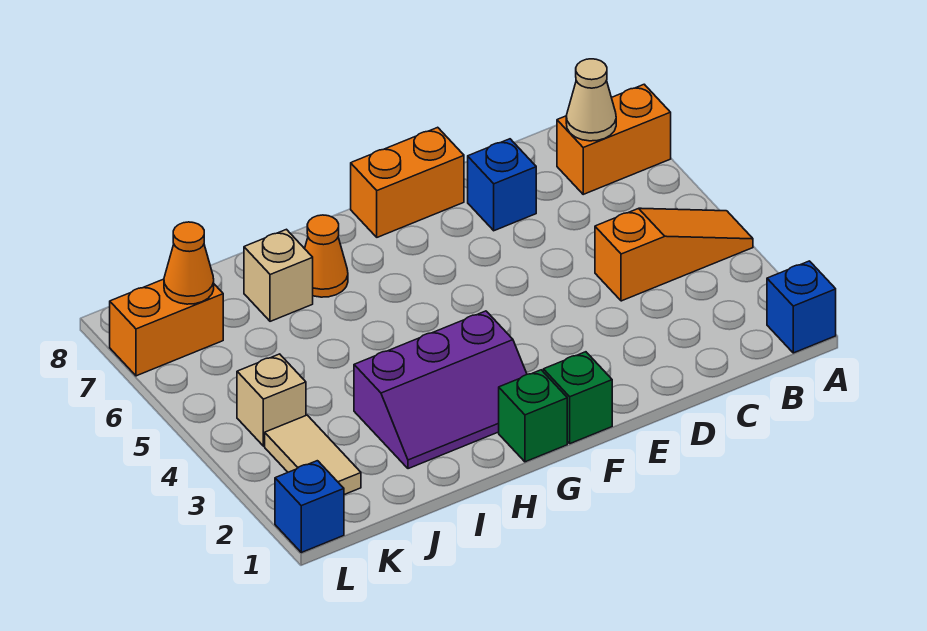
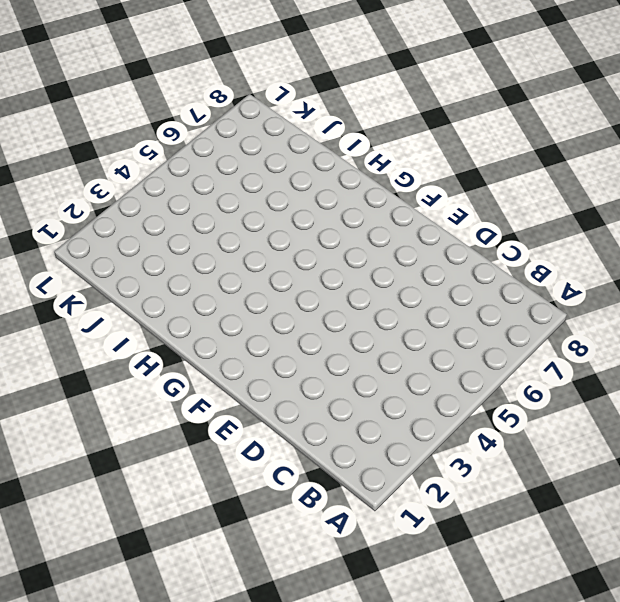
none -> blue 1x1 brick [767,261,836,353]
none -> orange 1x3 slope [595,208,753,301]
none -> orange 1x2 brick [557,84,671,194]

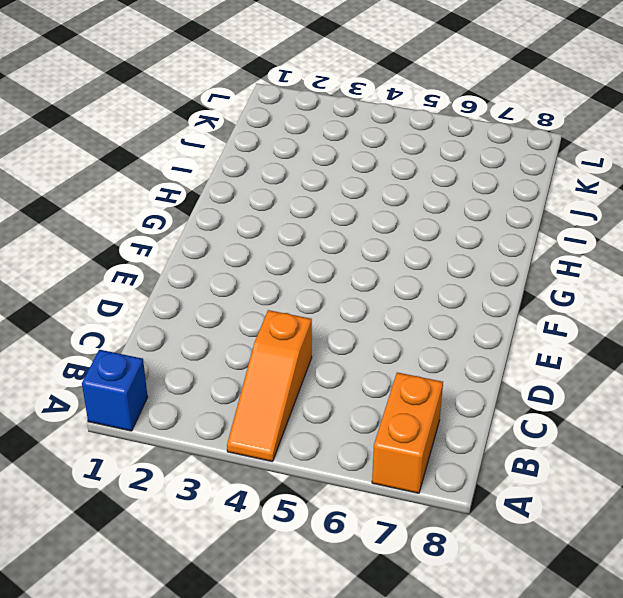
none -> blue 1x1 brick [468,139,536,231]
none -> orange 1x2 brick [351,127,464,237]
none -> green 1x1 brick [543,352,612,444]

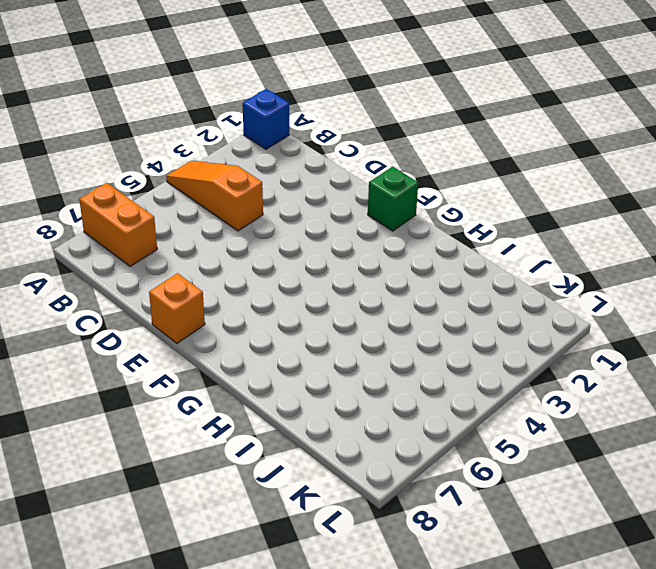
orange 1x1 brick [149,273,205,343] -> orange 1x2 brick [351,127,464,237]
none -> blue 1x1 brick [468,139,536,231]
none -> green 1x1 brick [499,370,567,462]
none -> purple 2x3 slope [354,311,527,469]

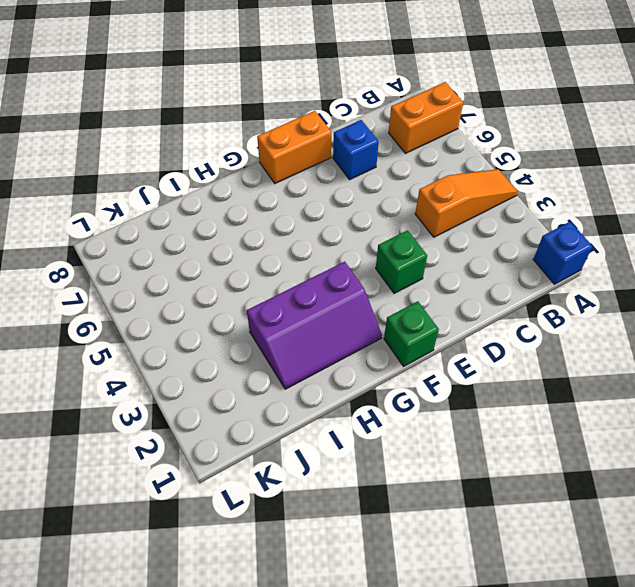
green 1x1 brick [376,230,427,293] -> green 1x1 brick moved to [499,370,567,462]
none -> orange 1x1 cone [305,215,348,297]
none -> tan 1x1 brick [244,229,313,321]
none -> tan 1x2 tile [265,415,361,495]

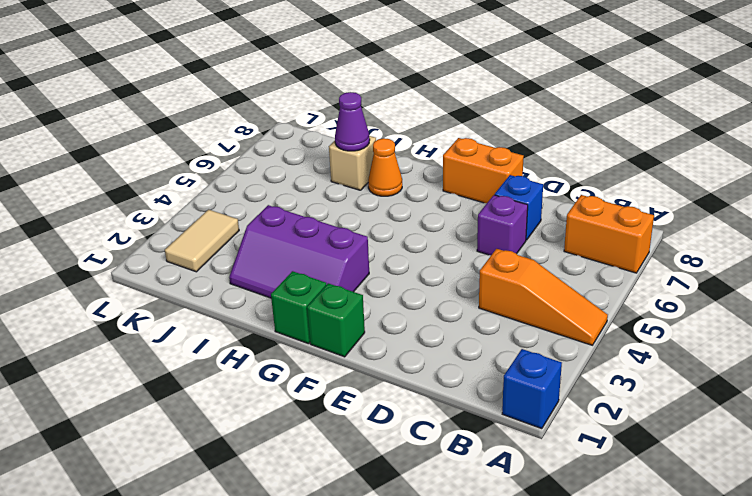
purple 1x1 brick [477,195,528,255] -> none
purple 1x1 cone [335,92,370,151] -> none
none -> tan 1x1 brick [237,354,306,446]
none -> orange 1x2 brick [110,279,223,376]
none -> blue 1x1 brick [275,461,344,553]

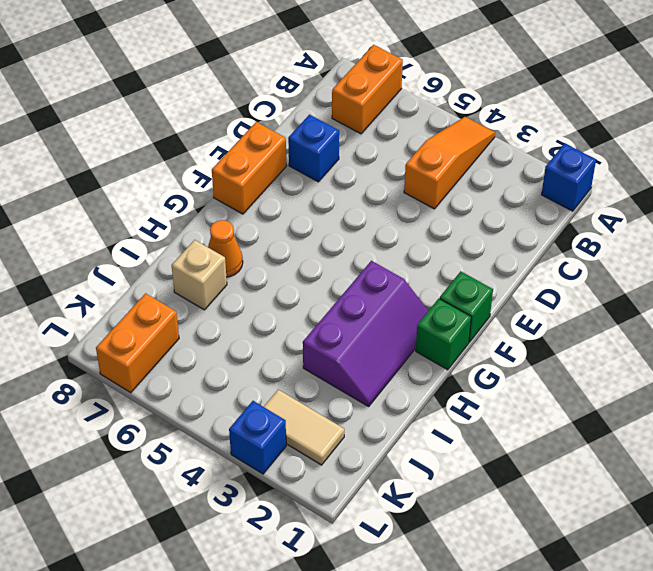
blue 1x1 brick [229,401,286,474] -> blue 1x1 brick moved to [275,461,344,553]
none -> tan 1x1 brick [237,354,306,446]
none -> tan 1x1 cone [566,59,616,141]
none -> orange 1x1 cone [164,222,214,304]

